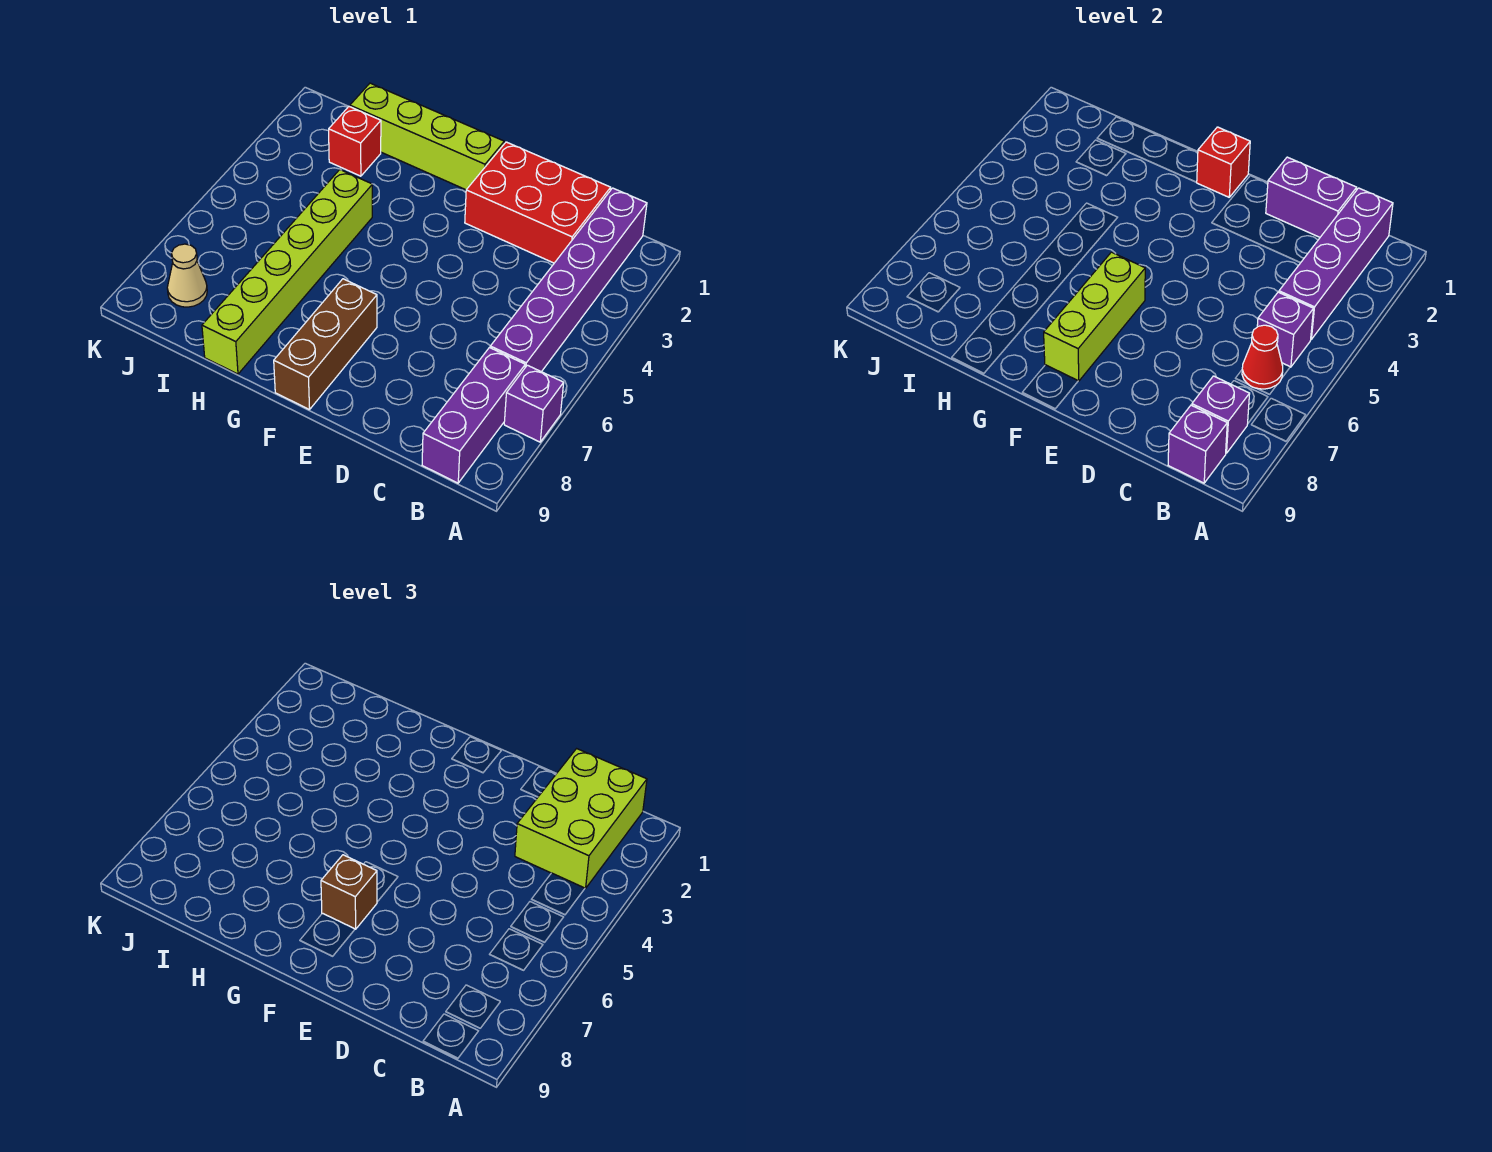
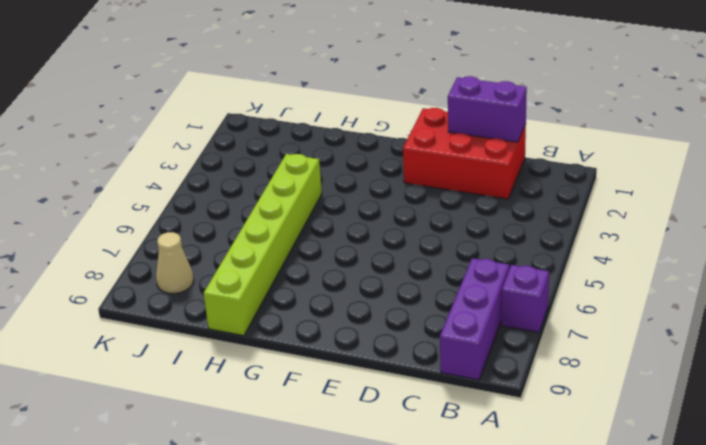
none -> purple 1x6 brick [490,188,647,372]
none -> lime 1x4 brick [350,83,504,190]
none -> brown 1x3 brick [274,279,377,410]

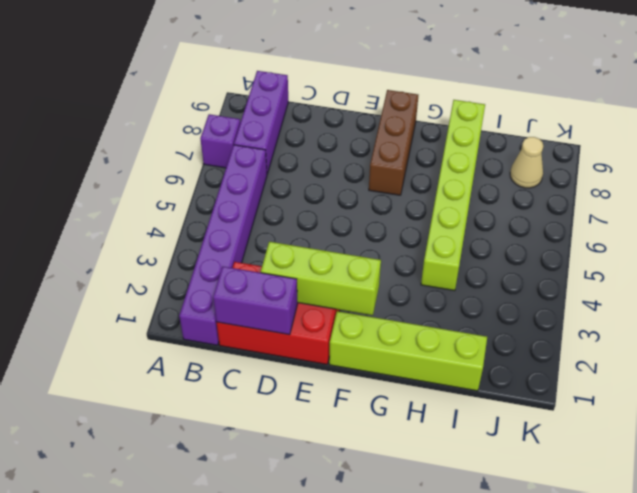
lime 1x3 brick [261,242,381,315] -> lime 1x3 brick turned to [1044,252,1145,381]
none -> red 1x1 brick [329,107,381,176]
none -> purple 1x4 brick [1279,188,1393,339]
none -> purple 1x1 brick [1257,292,1313,367]

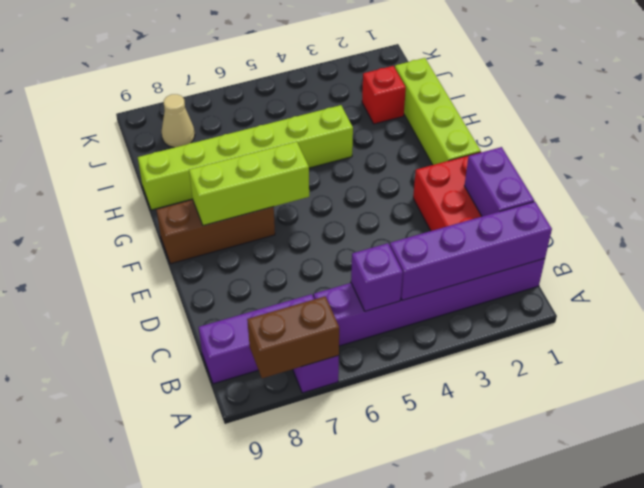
brown 1x2 brick [247,296,339,378] -> none
none -> red 1x1 cone [1242,325,1283,389]
none -> purple 1x1 brick [1192,376,1250,453]
none -> purple 1x1 brick [1168,405,1227,483]

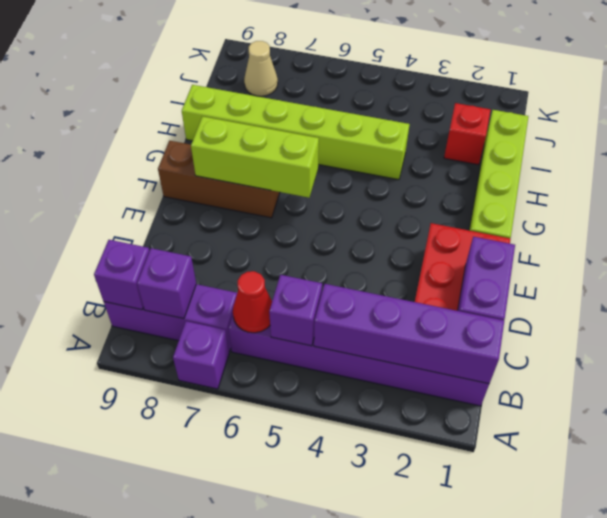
none -> red 1x1 brick [1197,127,1250,197]
none -> lime 2x3 brick [515,749,647,889]
none -> brown 1x1 brick [321,855,377,929]

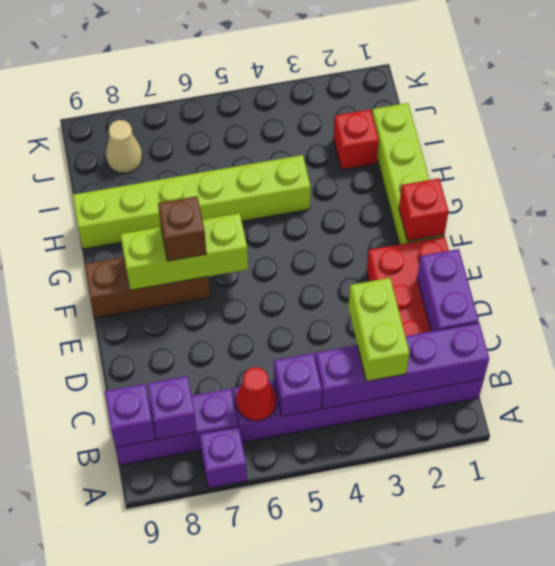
lime 1x2 brick [348,278,409,381] -> lime 2x3 brick [515,749,647,889]

